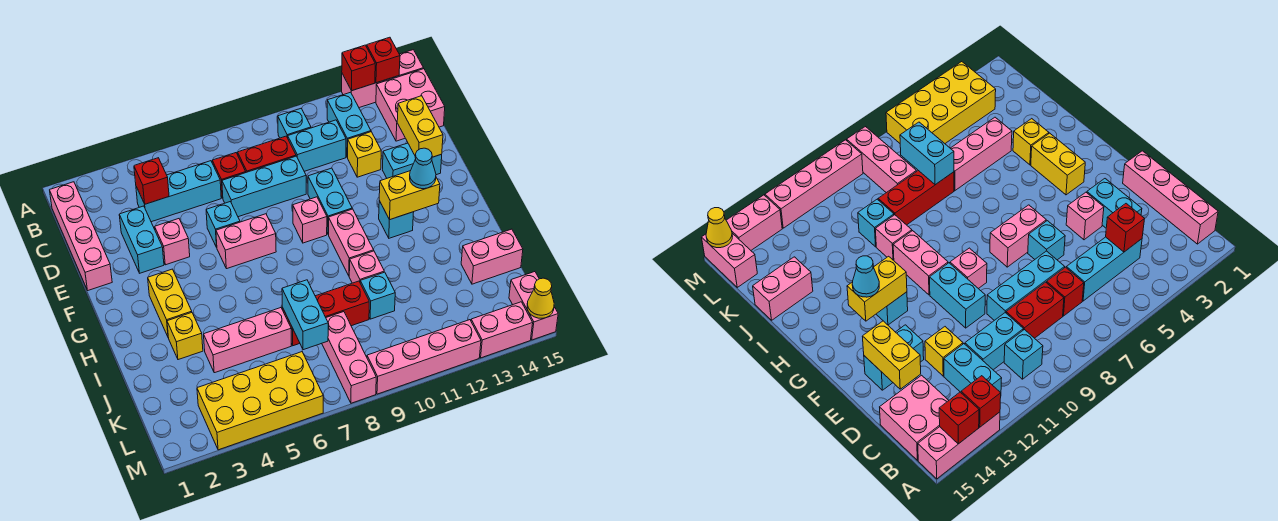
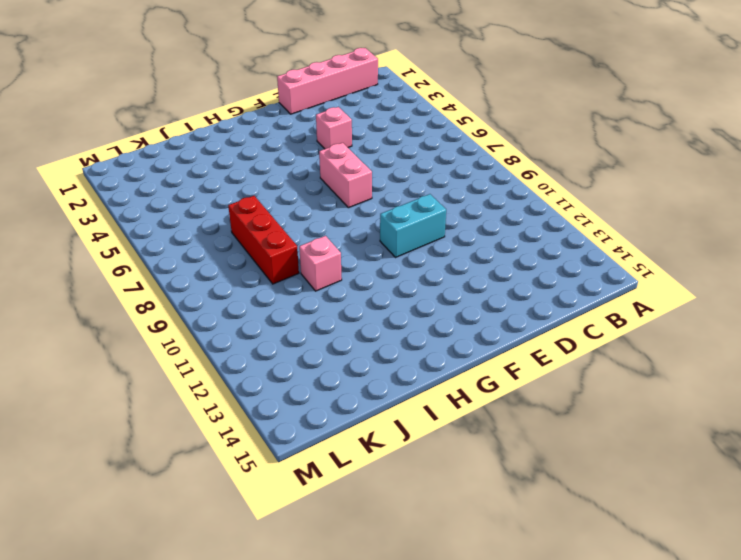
none -> pink 1x3 brick [342,50,424,108]
none -> cyan 1x1 brick [278,108,311,138]
none -> cyan 1x2 brick [327,92,371,157]
none -> pink 2x2 brick [376,69,445,141]

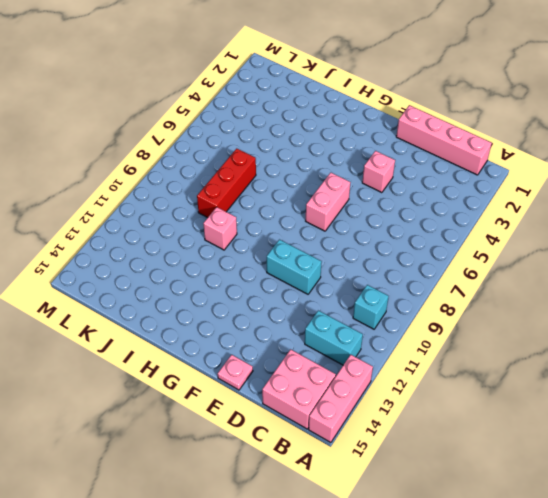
pink 1x1 plate [218,355,253,390] -> none
none -> cyan 1x3 brick [136,161,221,222]
none -> red 1x1 brick [212,153,246,198]
none -> red 1x2 brick [238,136,296,172]
none -> cyan 1x2 brick [288,120,346,171]

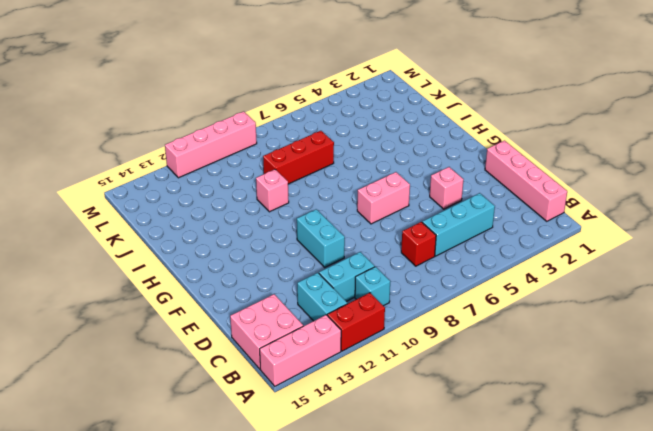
red 1x2 brick [327,293,385,351] -> red 1x2 brick moved to [238,136,296,172]
none -> cyan 1x2 brick [119,206,164,273]
none -> cyan 1x3 brick [222,156,306,217]
none -> yellow 1x1 brick [348,132,381,177]
none -> cyan 1x1 brick [206,202,240,247]

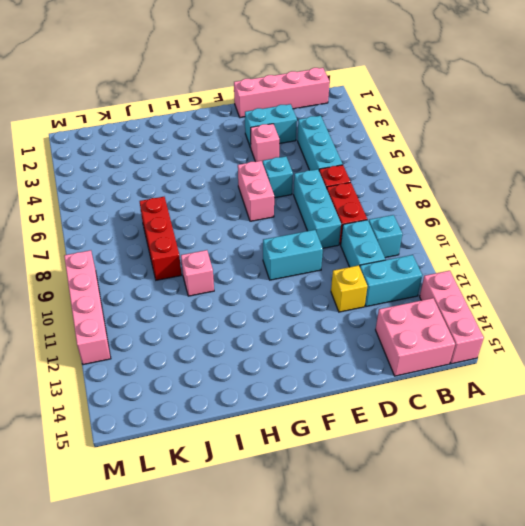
none -> cyan 1x2 brick [383,143,442,178]
none -> pink 1x1 brick [293,197,327,243]
none -> yellow 1x2 brick [148,269,192,338]
none -> pink 1x2 brick [329,209,374,276]

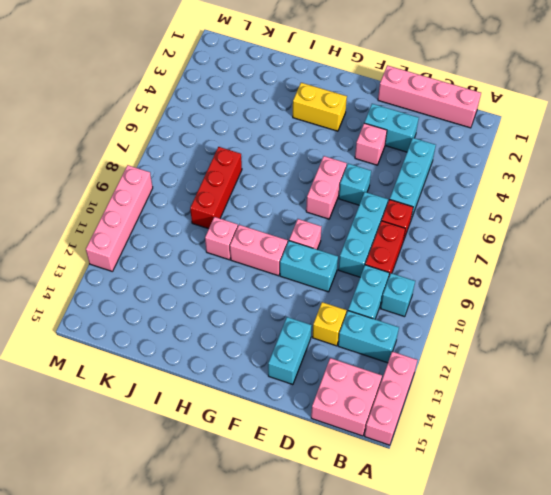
none -> cyan 1x1 brick [379,201,414,238]
none -> yellow 1x1 brick [167,313,203,360]
none -> pink 1x3 brick [204,308,291,373]
none -> cyan 1x1 brick [360,272,395,319]

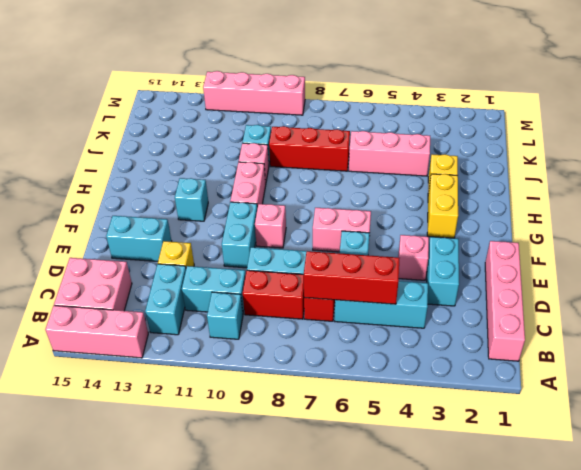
red 1x3 brick [304,251,399,304] -> none
none -> pink 1x2 brick [461,229,523,284]
none -> pink 1x3 brick [322,312,376,403]
none -> yellow 2x4 brick [197,352,323,450]
none -> pink 1x2 brick [509,272,558,340]

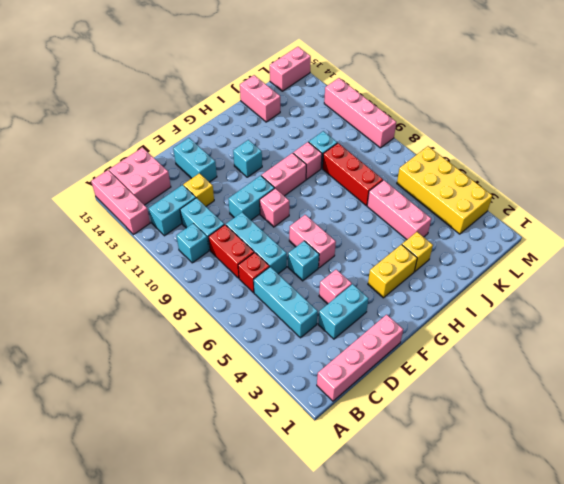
none -> pink 1x3 brick [322,312,376,403]
none -> pink 1x2 brick [471,302,533,358]
none -> red 1x1 brick [342,45,375,91]
none -> red 1x1 brick [367,37,400,83]

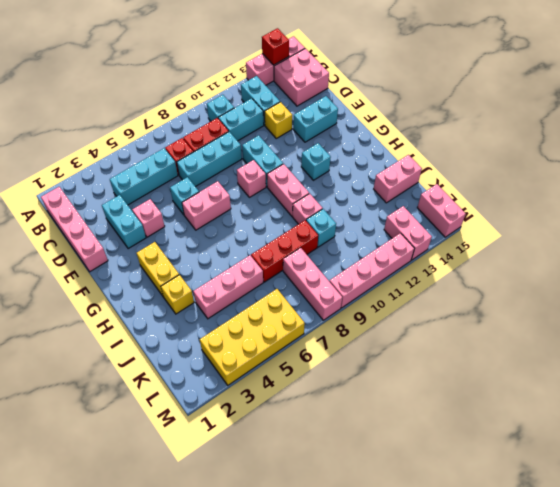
pink 1x2 brick [384,206,432,260] -> pink 1x2 brick turned to [471,302,533,358]
none -> red 1x1 brick [342,45,375,91]
none -> red 1x1 brick [134,158,169,204]
none -> yellow 1x2 brick [397,96,443,157]
none -> yellow 1x2 brick [379,171,440,220]

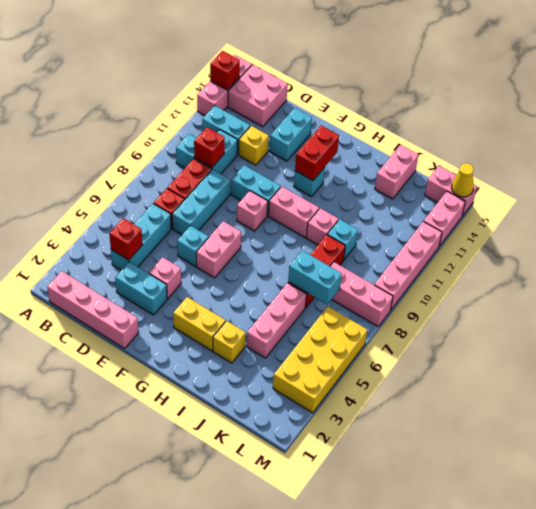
red 1x1 brick [194,127,225,168] -> red 1x1 brick moved to [342,45,375,91]
red 1x2 brick [295,126,339,180] -> yellow 1x2 brick [379,171,440,220]
none -> yellow 1x2 brick [397,96,443,157]
none -> cyan 1x1 cone [410,148,436,189]

